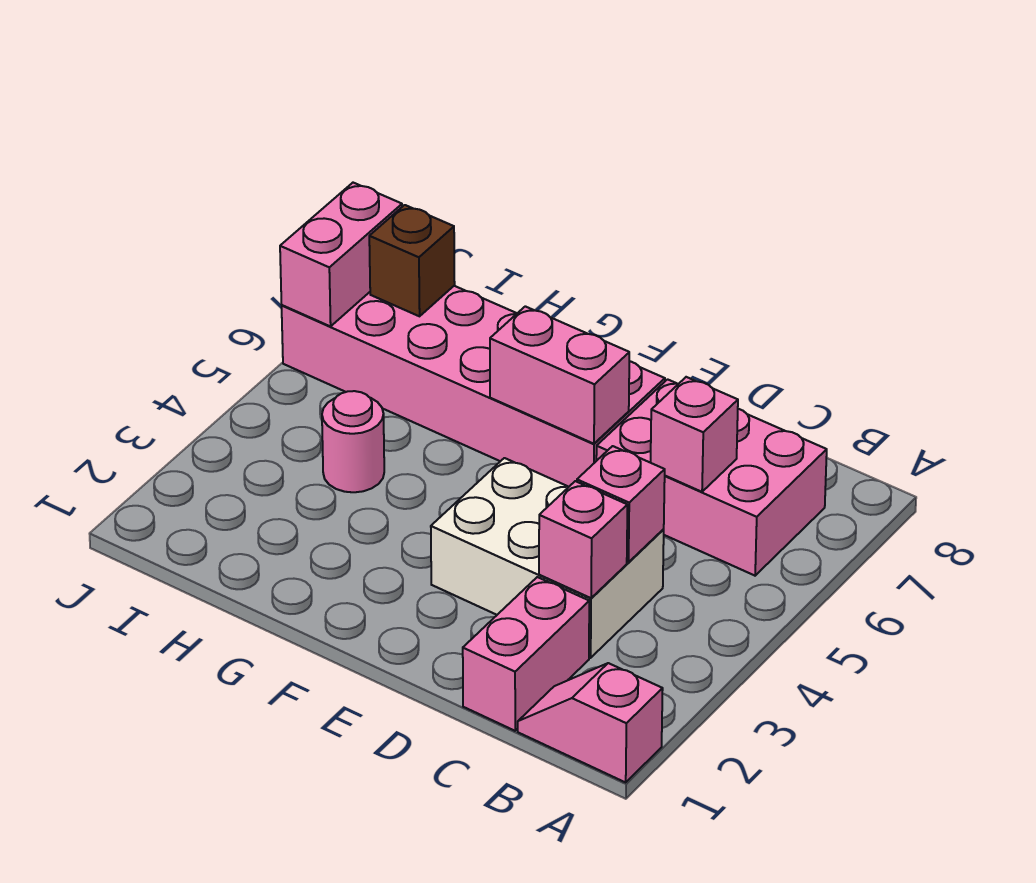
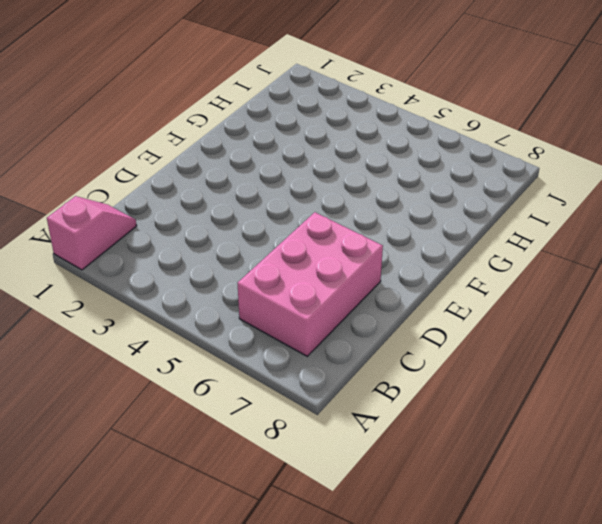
none -> pink 1x2 brick [463,577,589,731]
none -> white 2x3 brick [431,458,664,658]
none -> pink 2x6 brick [282,286,665,487]

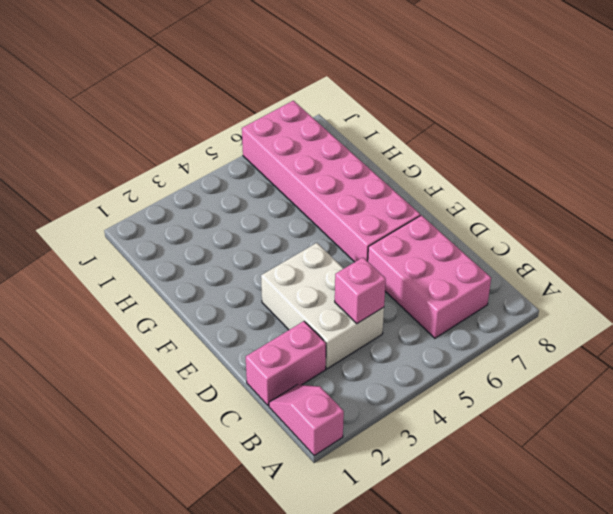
none -> pink 1x1 round brick [322,391,384,492]
none -> pink 1x1 brick [539,481,627,598]
none -> pink 1x1 brick [651,377,738,492]

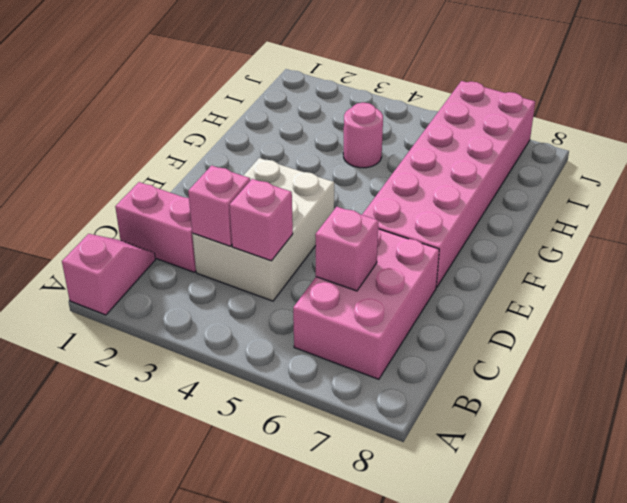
none -> pink 1x2 brick [490,306,629,444]
none -> brown 1x1 brick [369,205,455,316]
none -> pink 1x2 brick [280,183,402,326]

